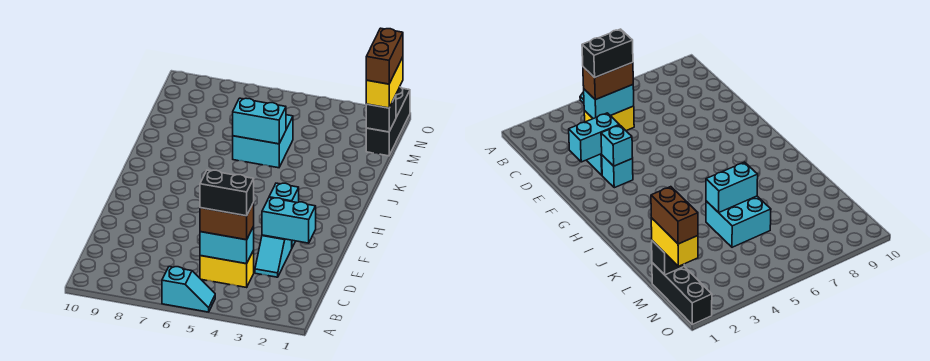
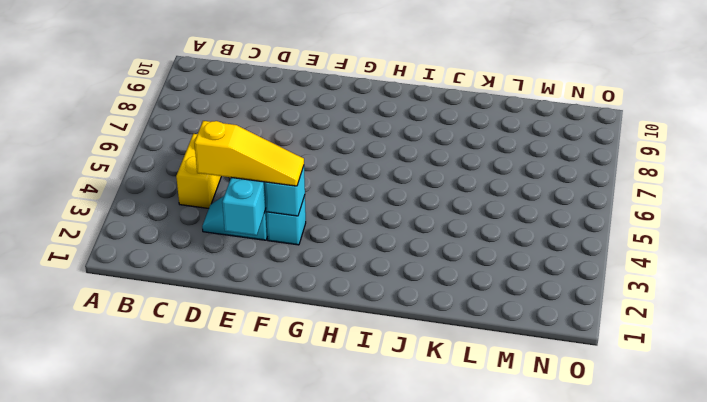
yellow 1x3 slope [194,121,304,186] -> none
none -> cyan 1x2 slope [162,267,215,312]
none -> cyan 2x2 brick [233,115,293,168]
none -> black 1x3 brick [366,87,410,156]

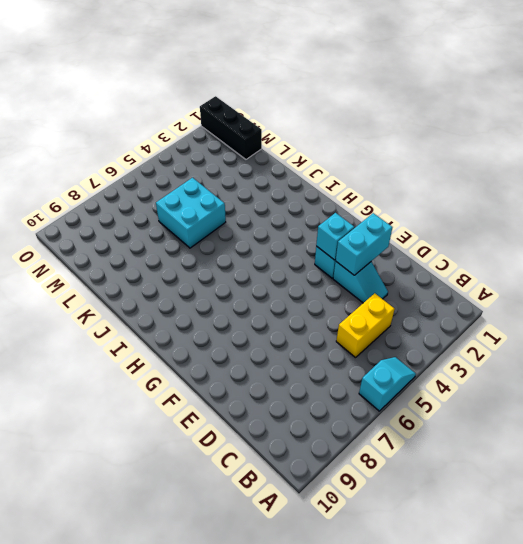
none -> cyan 1x2 brick [200,227,254,264]
none -> cyan 1x2 brick [233,98,286,144]
none -> black 1x1 brick [366,95,396,132]

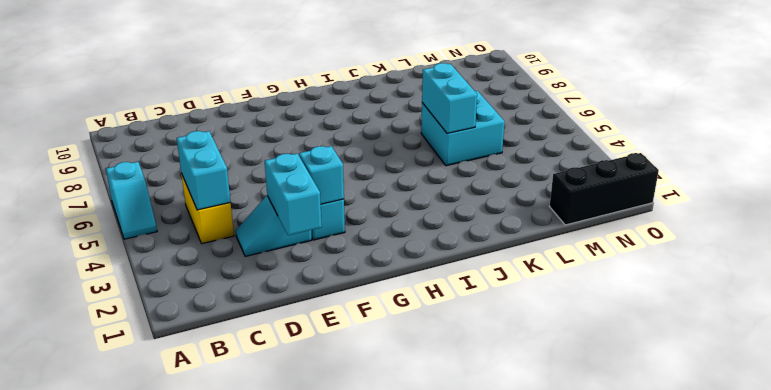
none -> black 1x1 brick [366,95,396,132]
none -> brown 1x2 brick [200,203,254,240]
none -> yellow 1x2 brick [366,57,403,108]

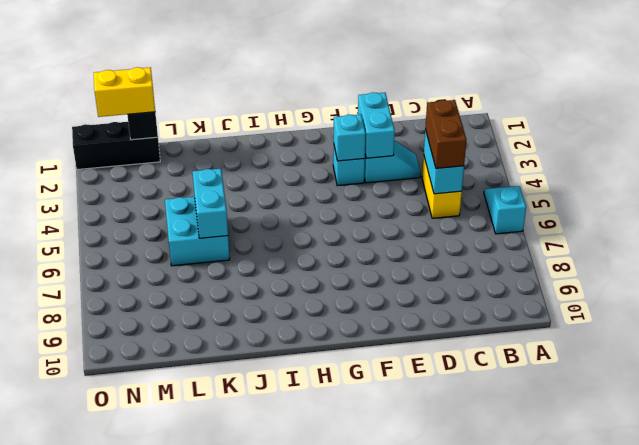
none -> black 1x2 brick [200,170,254,216]
none -> brown 1x2 brick [366,28,403,84]

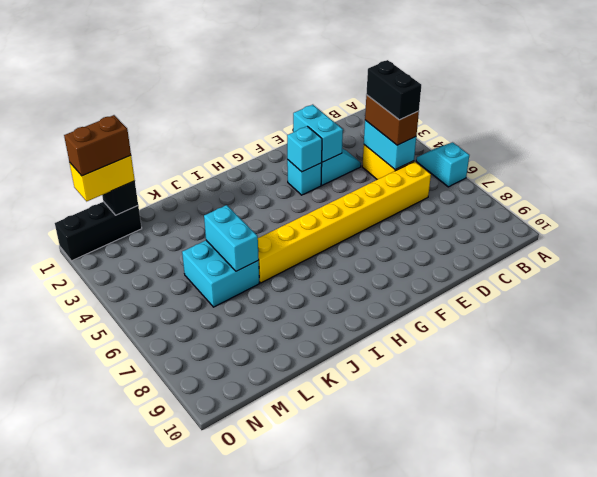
yellow 1x8 brick [258,162,431,283] -> none

